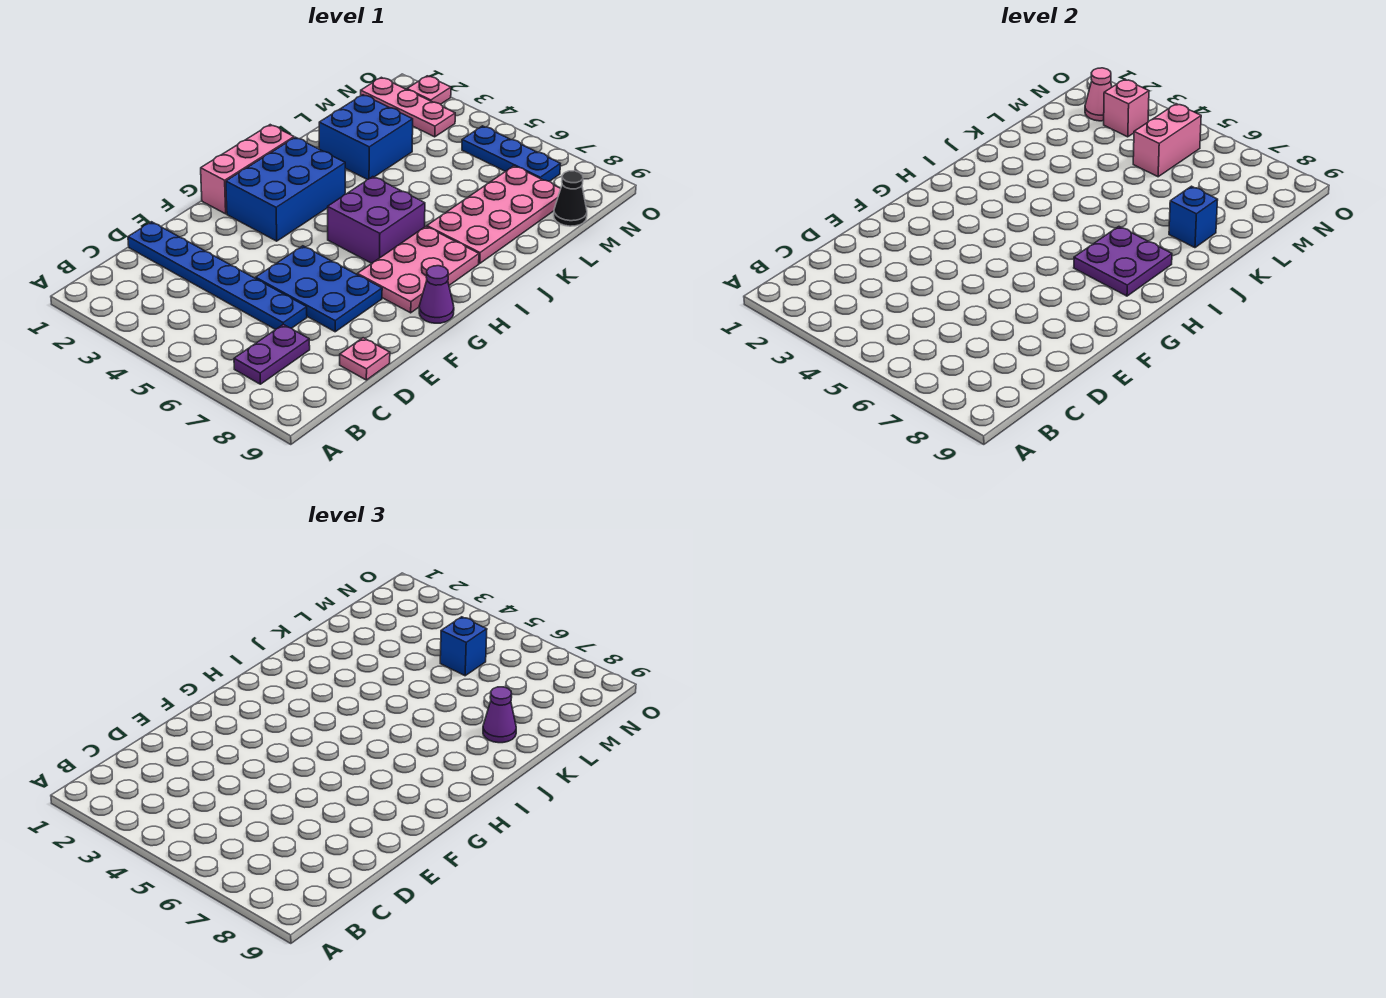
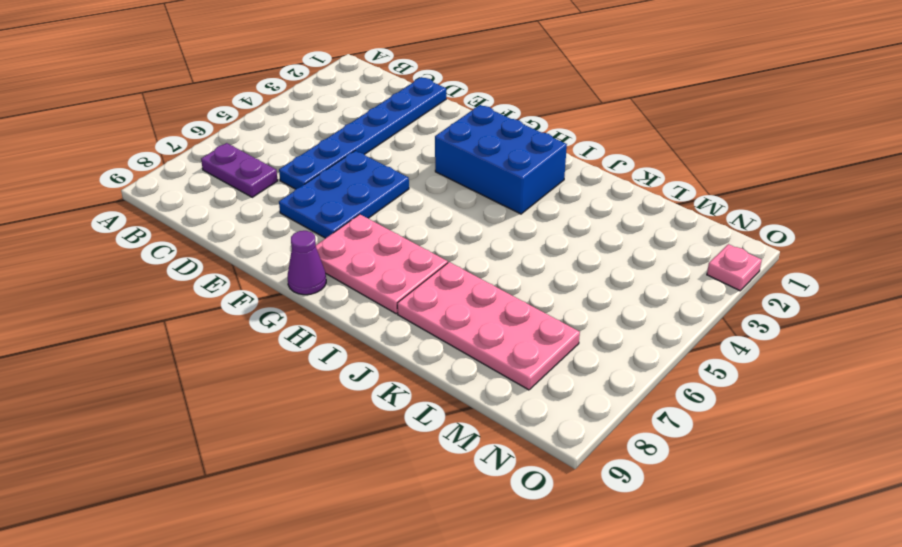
none -> pink 1x1 plate [340,338,390,380]
none -> pink 1x3 brick [201,125,294,214]
none -> purple 2x2 brick [328,177,425,263]

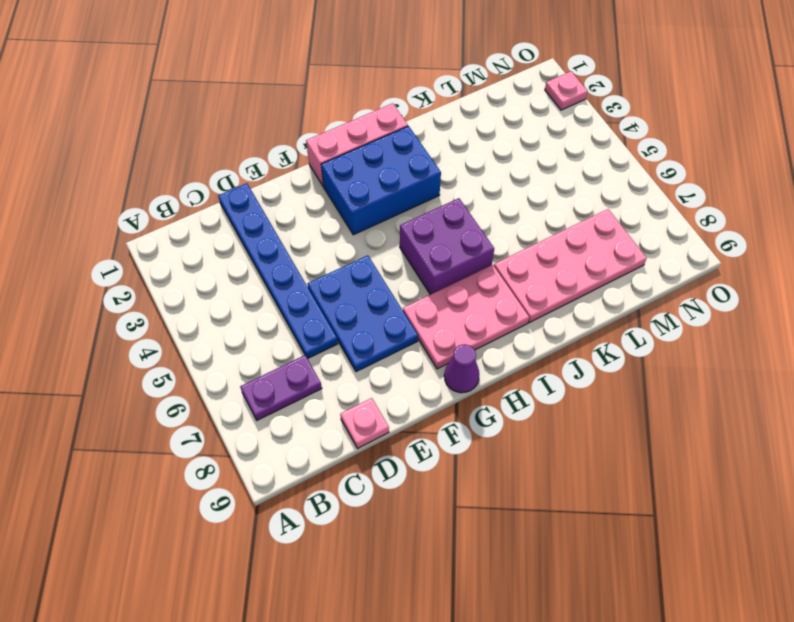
none -> blue 2x2 brick [319,95,413,180]
none -> black 1x1 cone [554,171,587,226]
none -> pink 1x3 plate [361,77,455,137]

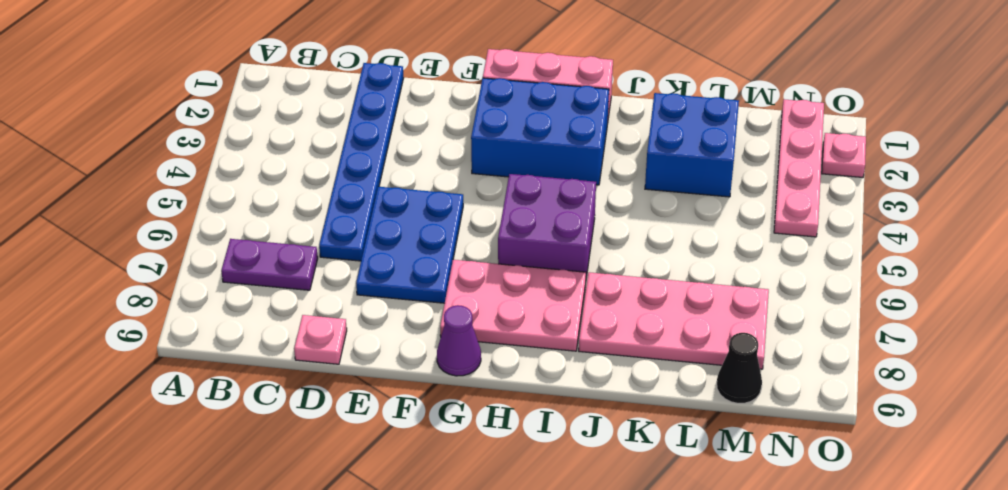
pink 1x4 plate [774,99,824,237] -> pink 1x3 plate [361,77,455,137]
none -> blue 1x3 plate [462,126,560,181]
none -> purple 2x2 plate [1074,227,1172,296]
none -> blue 1x1 brick [1169,186,1218,248]

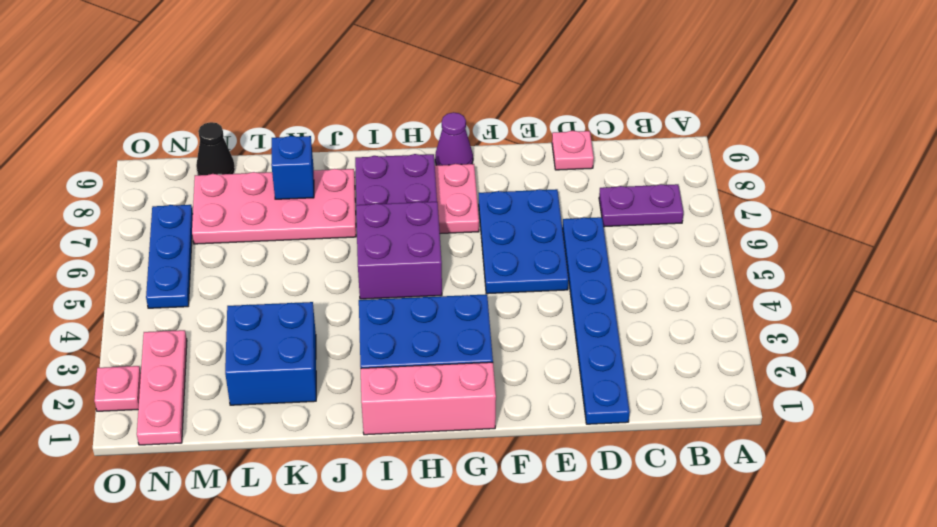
none -> pink 1x2 brick [1133,104,1201,177]
none -> pink 1x1 cone [1085,68,1112,121]
none -> pink 1x1 brick [1104,79,1149,137]

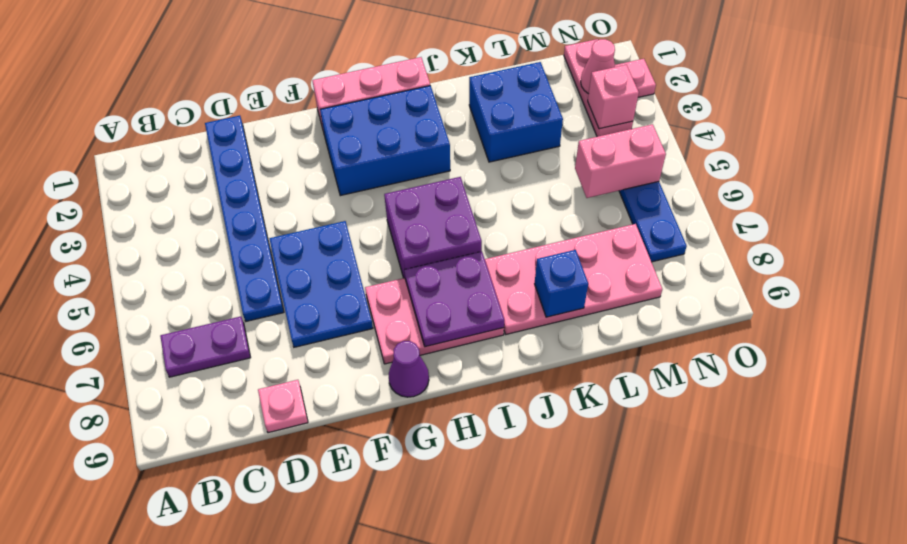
none -> black 1x1 cone [554,171,587,226]
none -> purple 1x1 cone [483,687,516,743]
none -> blue 1x1 brick [440,617,487,676]

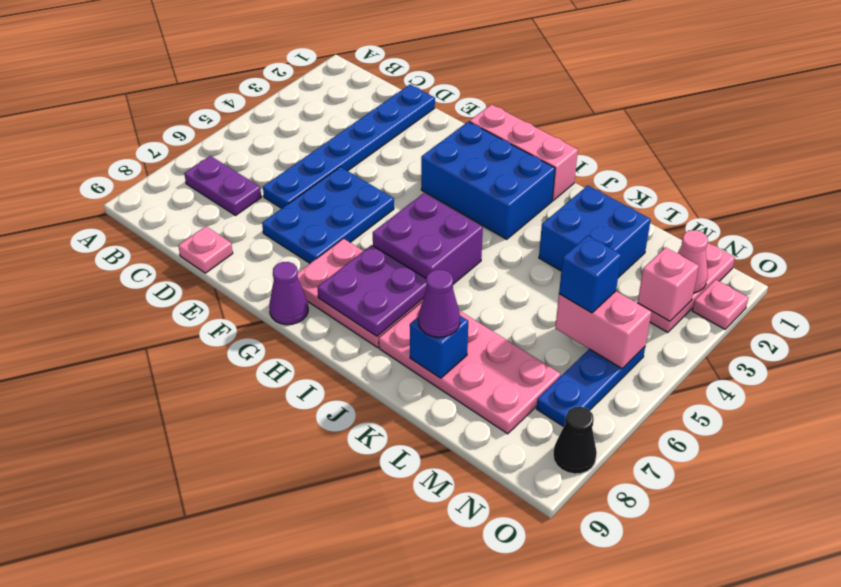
black 1x1 cone [553,407,597,474] -> black 1x1 cone moved to [554,171,587,226]

